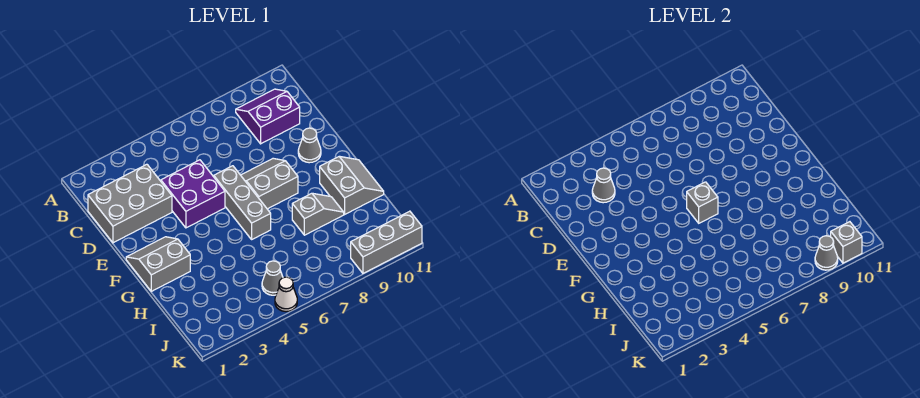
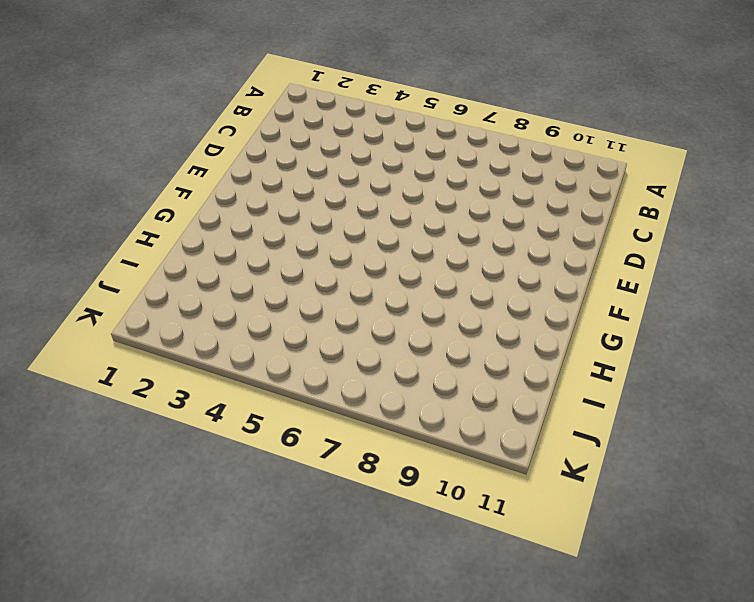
none -> purple 2x2 slope [236,89,300,144]
none -> grey 2x3 brick [88,164,172,243]
none -> purple 2x2 brick [161,160,225,228]

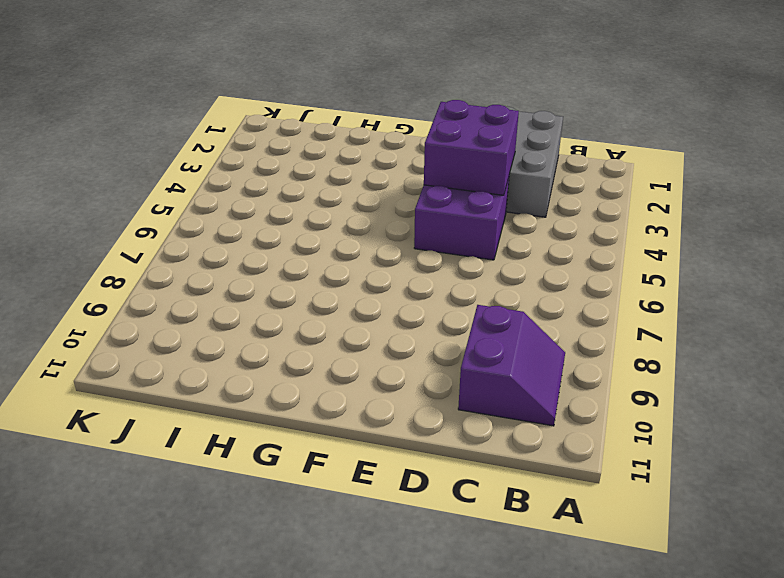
purple 2x2 brick [424,100,519,195] -> none
none -> grey 1x3 brick [214,166,271,239]
none -> grey 2x2 slope [241,158,298,209]
none -> grey 1x1 cone [298,128,321,163]

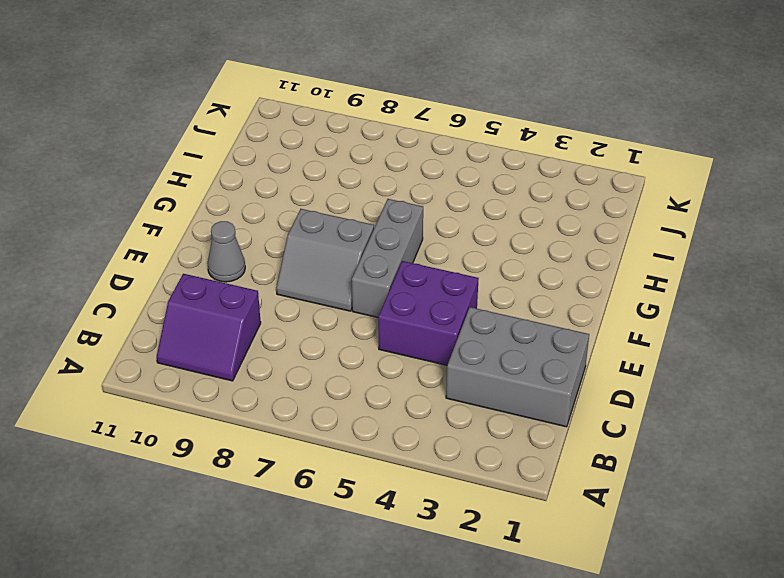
none -> grey 2x2 slope [126,237,190,291]
none -> grey 2x2 slope [320,156,384,214]
none -> grey 1x2 slope [292,193,344,235]

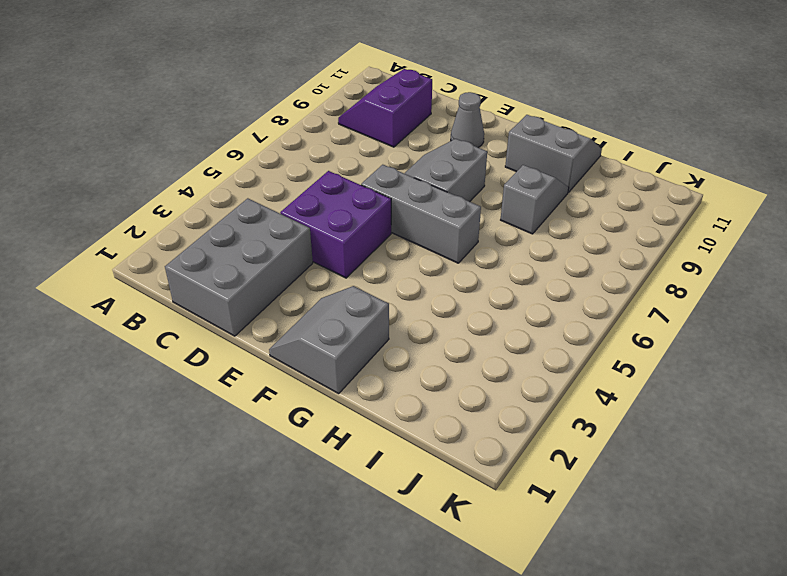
none -> grey 1x1 cone [262,261,283,295]
none -> white 1x1 cone [275,277,297,312]
none -> grey 1x3 brick [351,211,422,273]

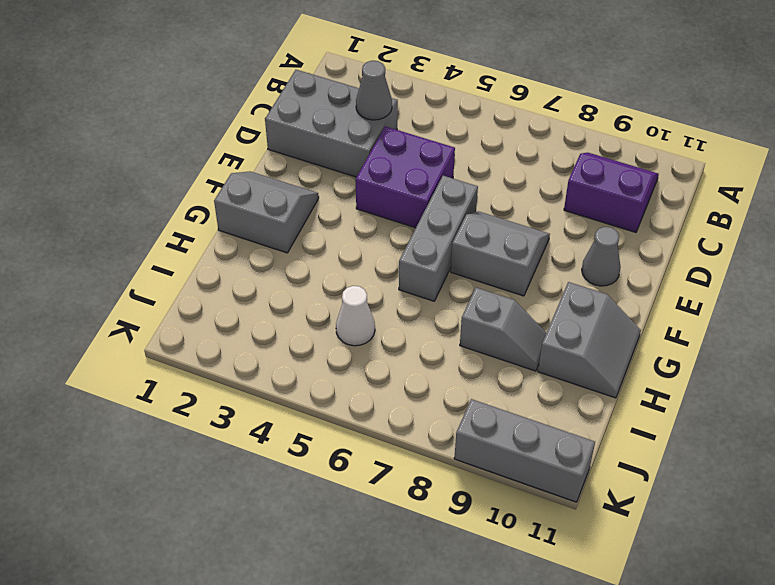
white 1x1 cone [336,286,375,346] -> white 1x1 cone moved to [275,277,297,312]
none -> grey 1x1 cone [262,261,283,295]
none -> grey 1x1 brick [687,182,718,223]
none -> grey 1x1 cone [815,236,838,270]

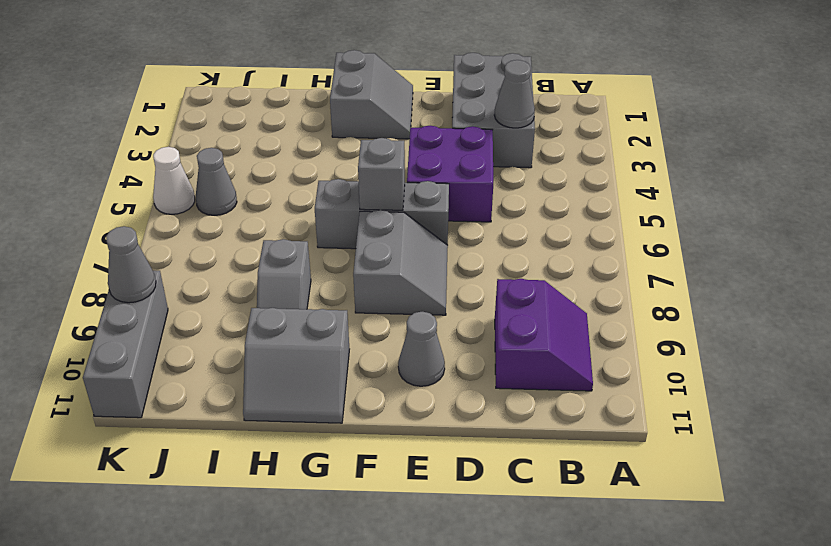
none -> grey 1x1 brick [831,222,862,263]

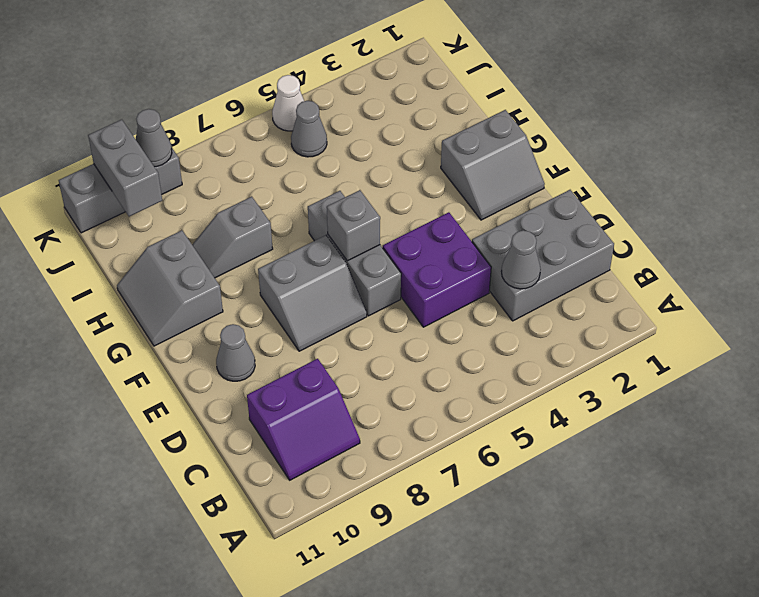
grey 1x2 brick [88,120,162,216] -> grey 1x1 brick [831,222,862,263]

